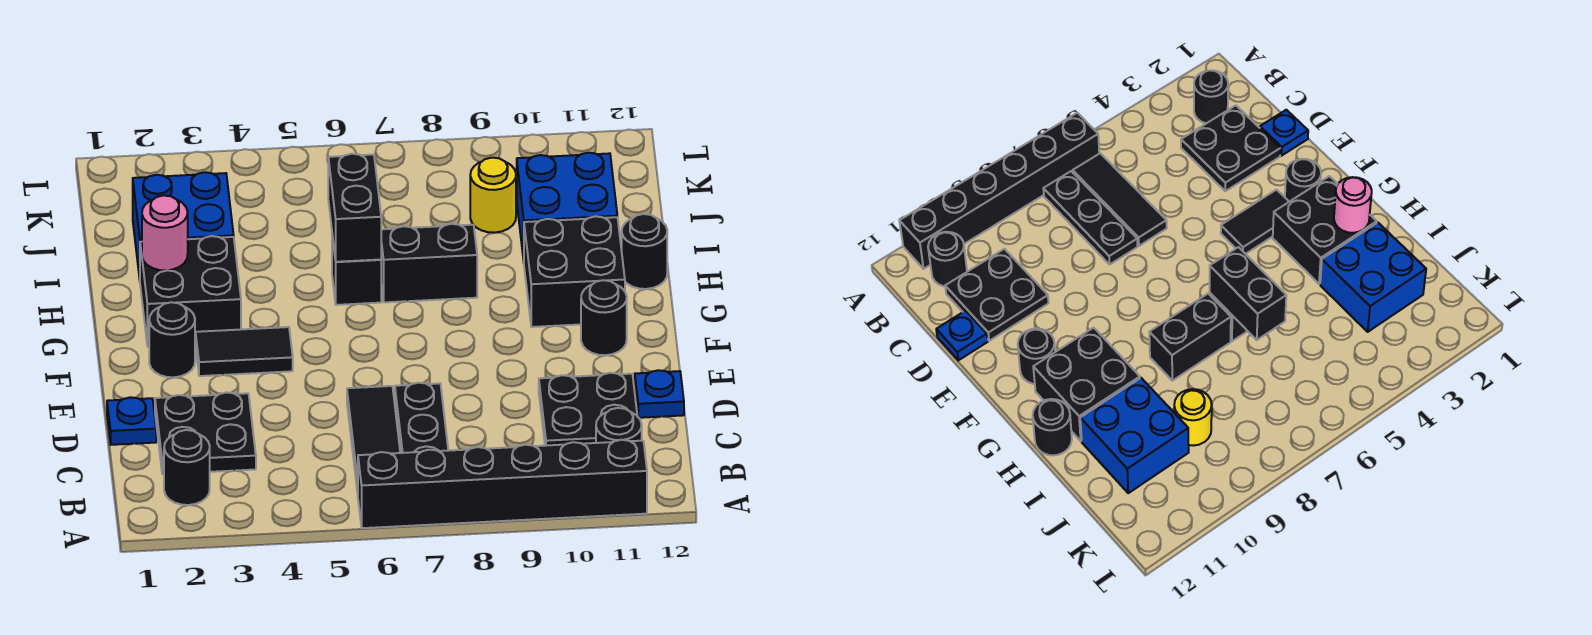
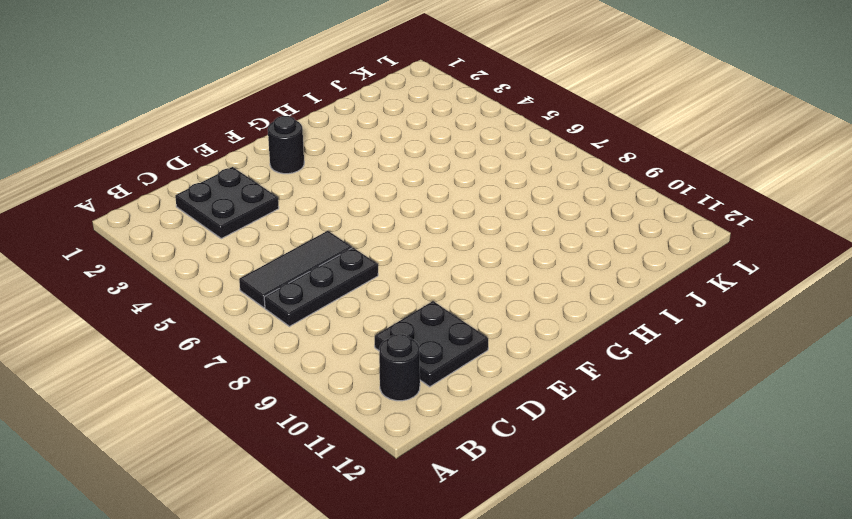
none -> black 1x6 brick [358,440,647,528]
none -> black 1x1 round brick [164,430,210,505]
none -> blue 1x1 plate [107,397,156,445]

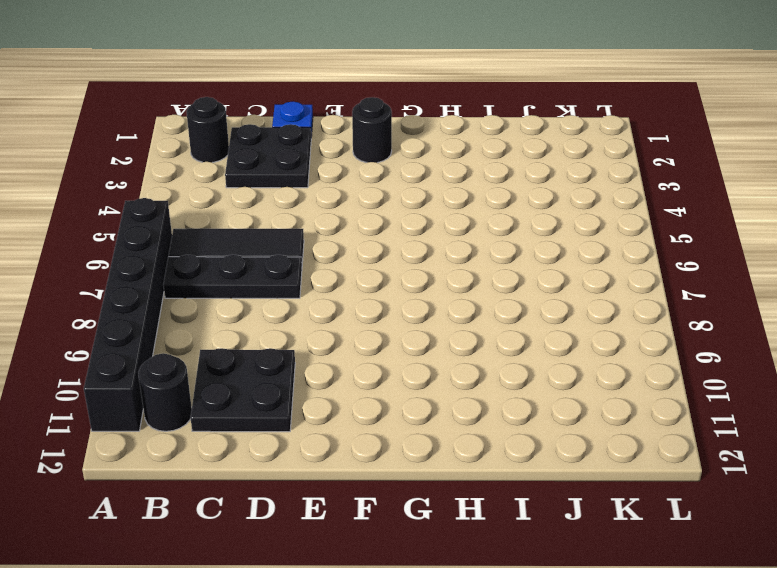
none -> blue 1x1 plate [635,370,684,418]
none -> black 1x2 tile [196,327,293,376]
none -> black 1x1 round brick [581,280,627,355]

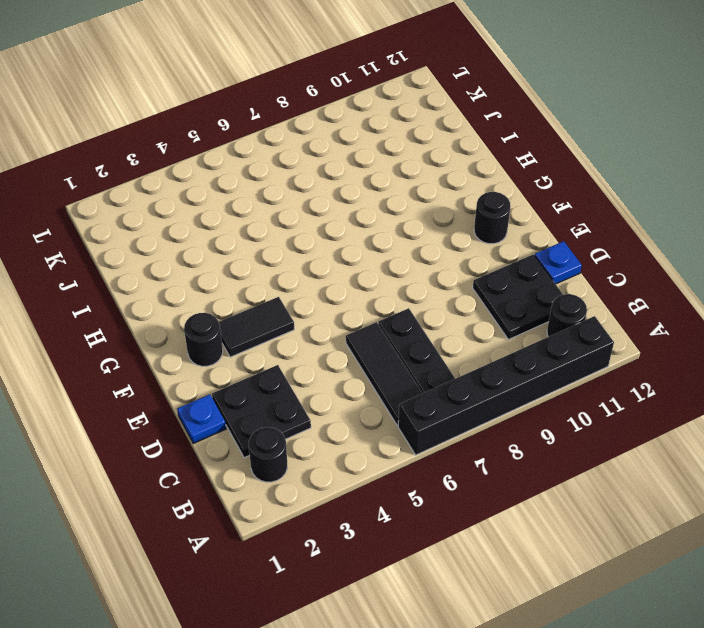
none -> black 2x2 brick [140,236,241,347]
none -> black 2x2 brick [524,216,625,327]
none -> black 1x1 brick [332,236,381,305]

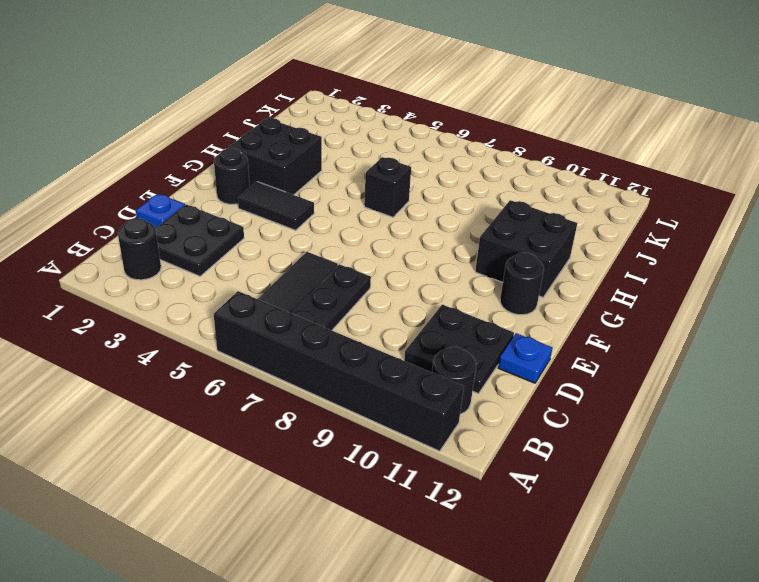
none -> black 1x2 brick [381,224,477,302]
none -> black 1x1 round brick [622,214,667,289]
none -> blue 2x2 brick [133,172,234,279]

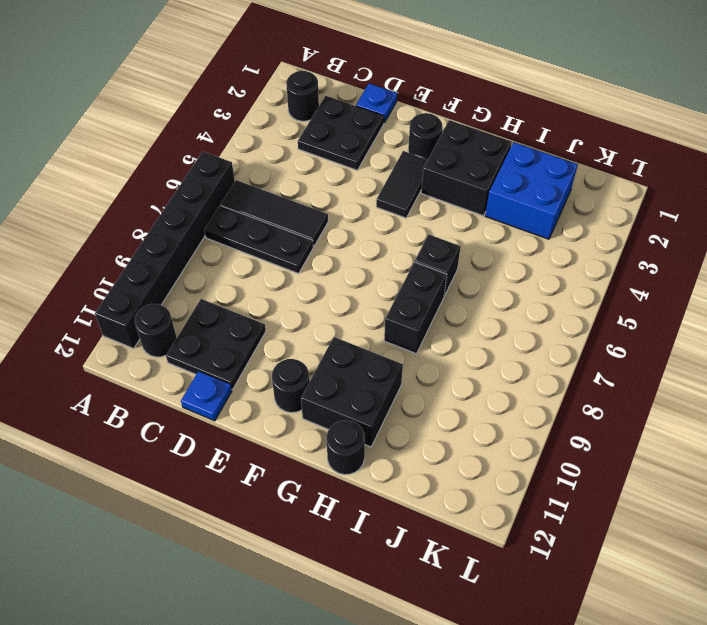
none -> blue 2x2 brick [517,153,617,260]
none -> yellow 1x1 round brick [470,158,516,233]
none -> pink 1x1 round brick [142,195,188,270]

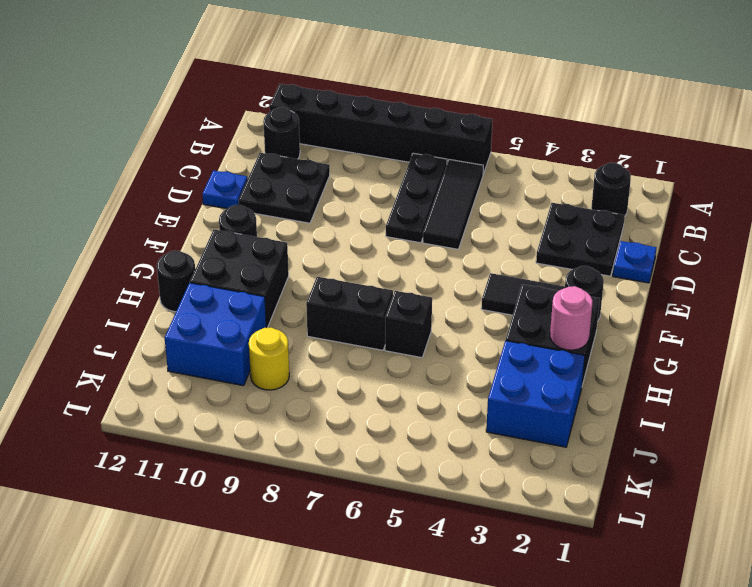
none -> black 1x2 brick [328,154,381,262]

